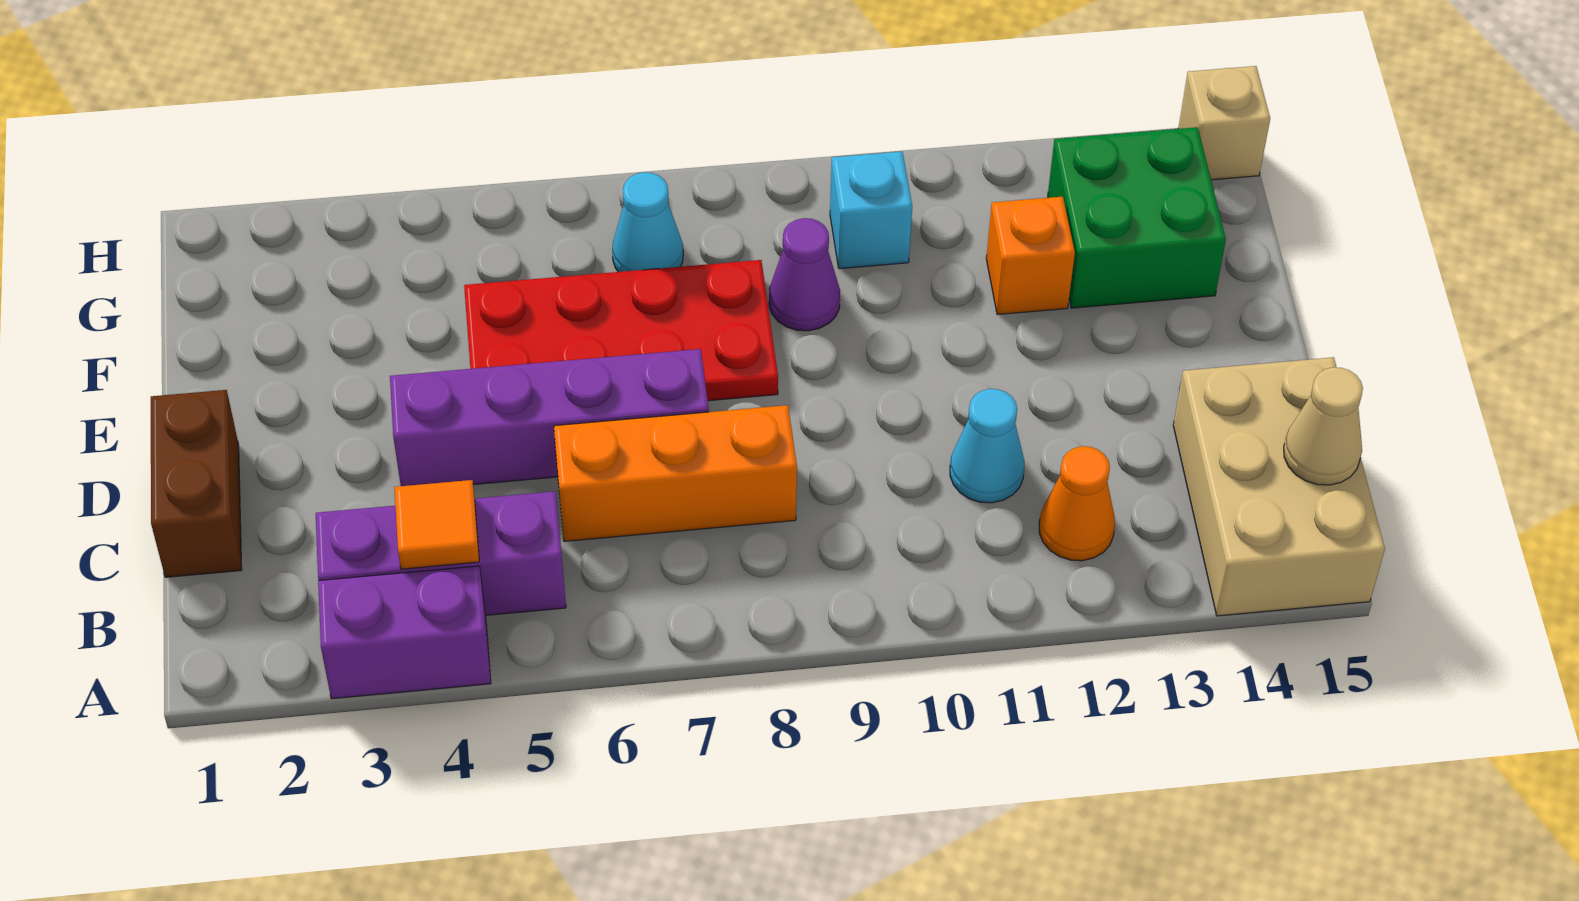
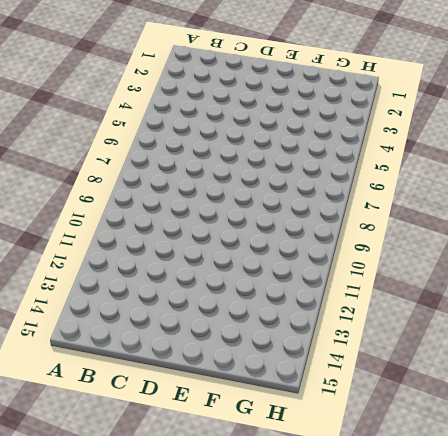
none -> purple 1x2 brick [318,566,491,699]
none -> tan 2x3 brick [1173,357,1385,616]
none -> purple 1x3 brick [316,491,566,615]

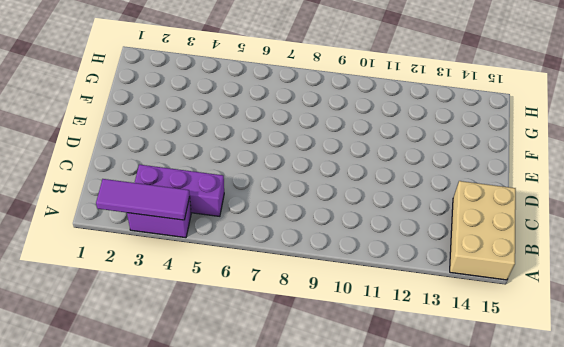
purple 1x3 tile [96,179,190,220] -> none
none -> orange 1x1 cone [1039,446,1115,561]
none -> brown 1x2 brick [151,390,242,577]
none -> orange 1x3 brick [554,405,797,541]

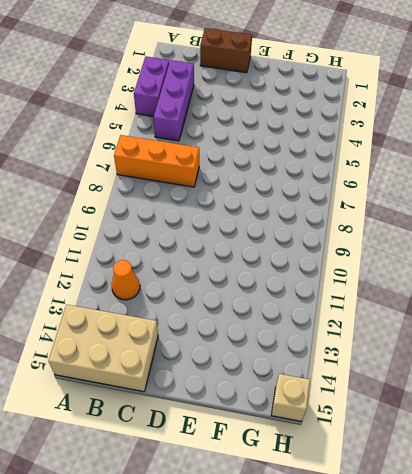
orange 1x3 brick [114,135,199,187] -> orange 1x3 brick turned to [554,405,797,541]
none -> cyan 1x1 cone [950,389,1024,503]
none -> purple 1x4 brick [390,349,709,486]
none -> red 2x4 plate [464,260,778,401]

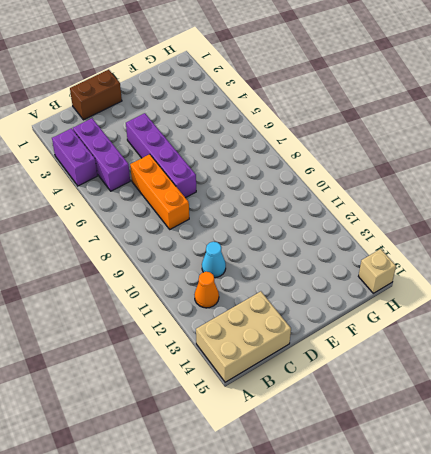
none -> red 2x4 plate [464,260,778,401]
none -> purple 1x1 cone [769,218,840,331]
none -> orange 1x1 brick [986,197,1075,315]

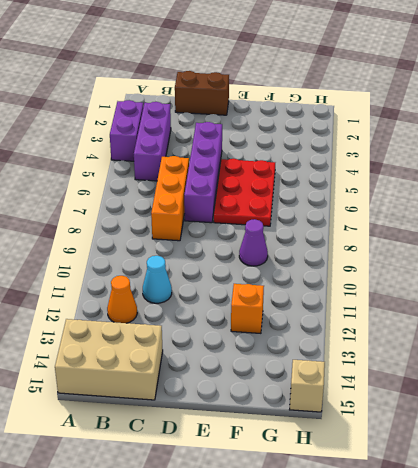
red 2x3 plate [214,159,275,226] -> red 2x4 plate [464,260,778,401]
none -> green 2x2 brick [1048,127,1226,308]
none -> cyan 1x1 cone [612,172,683,272]
none -> cyan 1x1 brick [830,151,912,269]

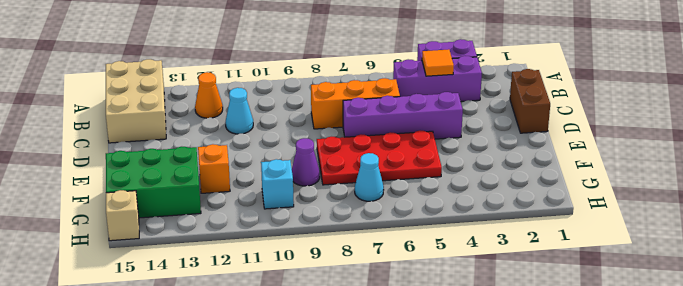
green 2x3 brick [106,147,201,218] -> green 2x2 brick [1048,127,1226,308]
none -> tan 1x1 cone [1284,367,1363,485]

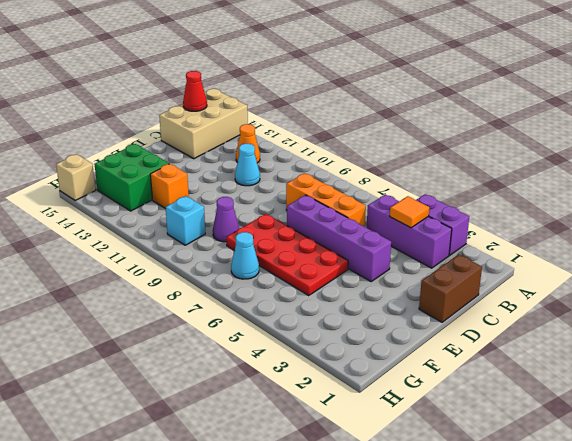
red 1x1 cone [183,71,207,111] -> tan 1x1 cone [1284,367,1363,485]

